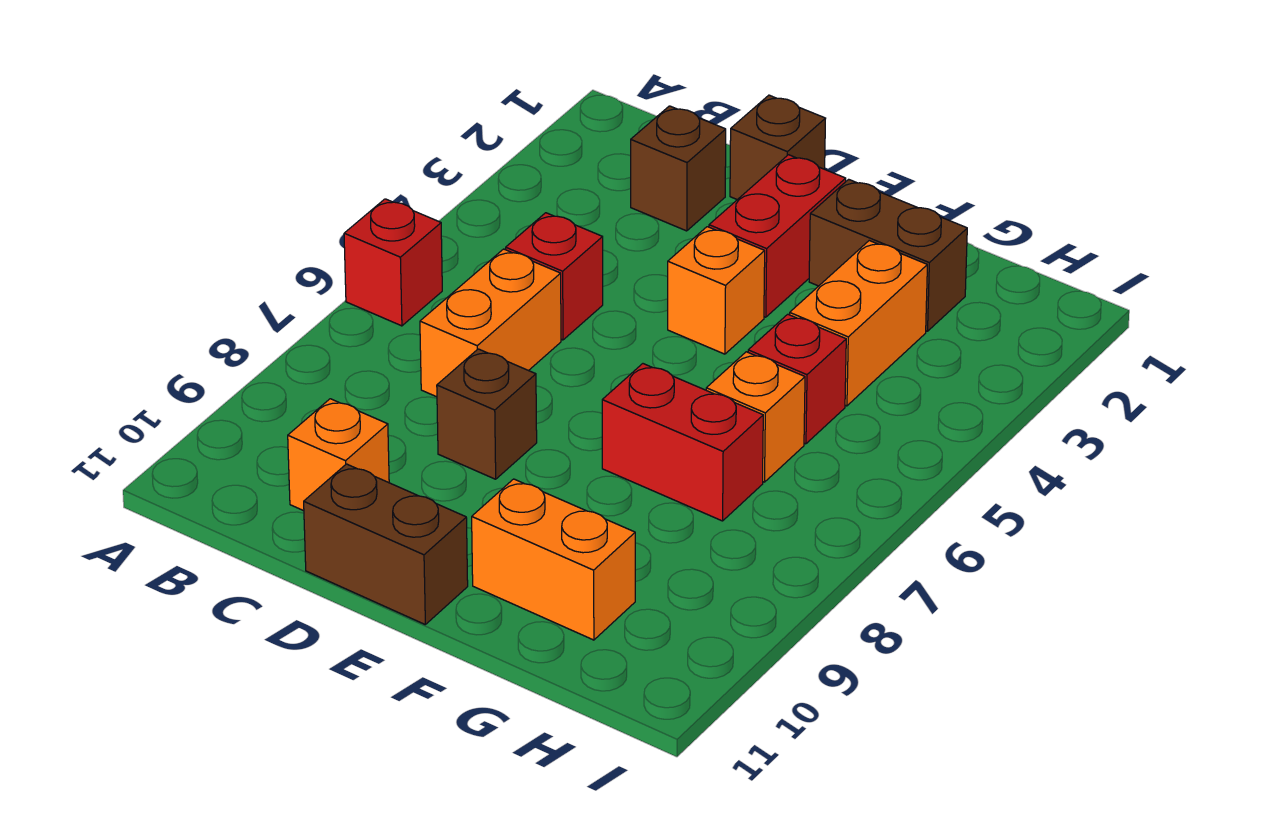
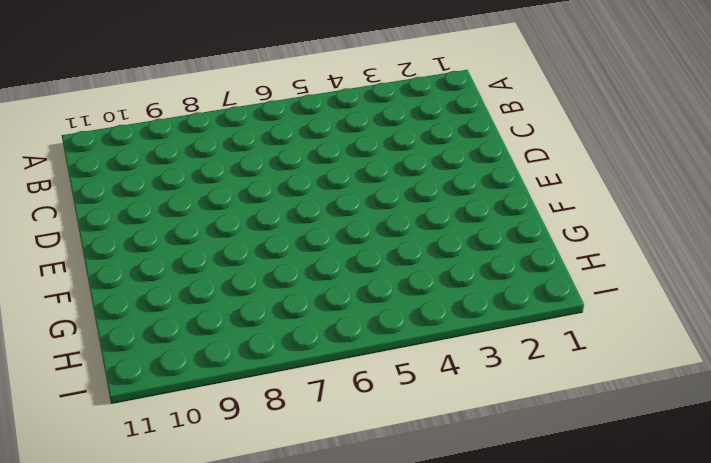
none -> red 1x1 brick [344,199,442,326]
none -> brown 1x1 brick [631,106,726,231]
none -> red 1x1 brick [506,213,603,340]

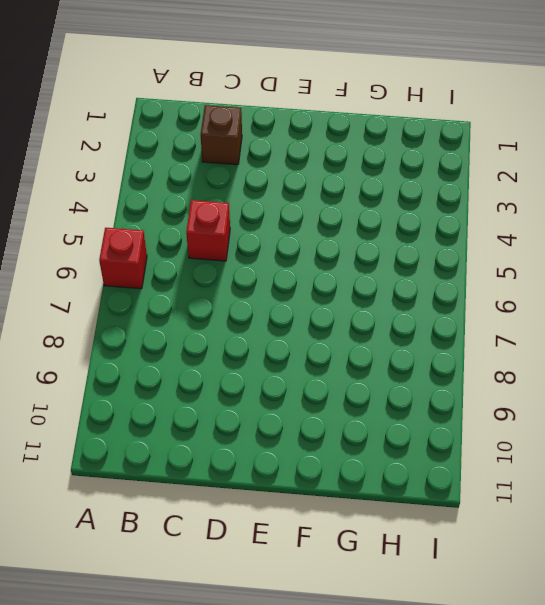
none -> orange 1x2 brick [420,249,561,397]
none -> orange 1x1 brick [288,399,389,511]
none -> brown 1x1 brick [730,95,826,200]

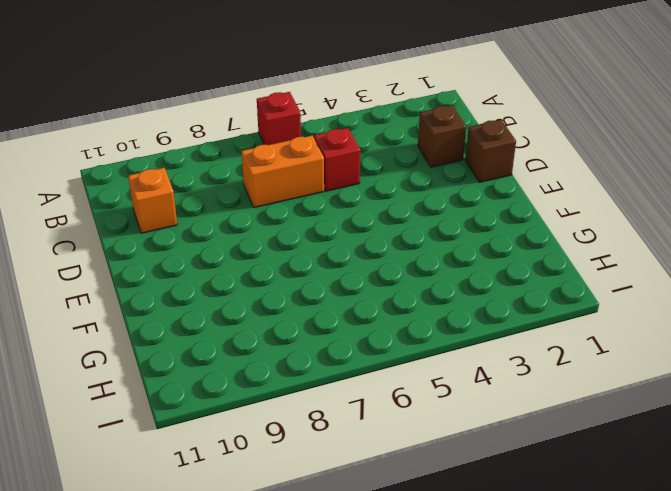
none -> brown 1x1 brick [437,349,537,479]
none -> brown 1x2 brick [304,464,468,624]
none -> red 1x2 brick [709,155,846,317]

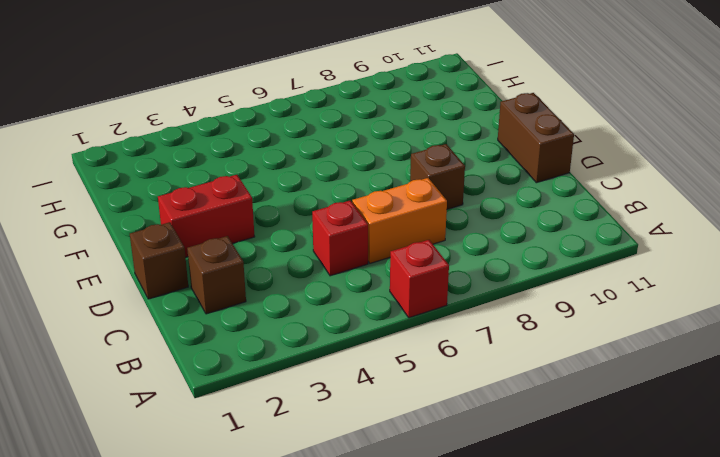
none -> orange 1x1 brick [288,399,389,511]
none -> orange 1x1 brick [668,227,765,354]
none -> brown 1x2 brick [809,179,967,331]

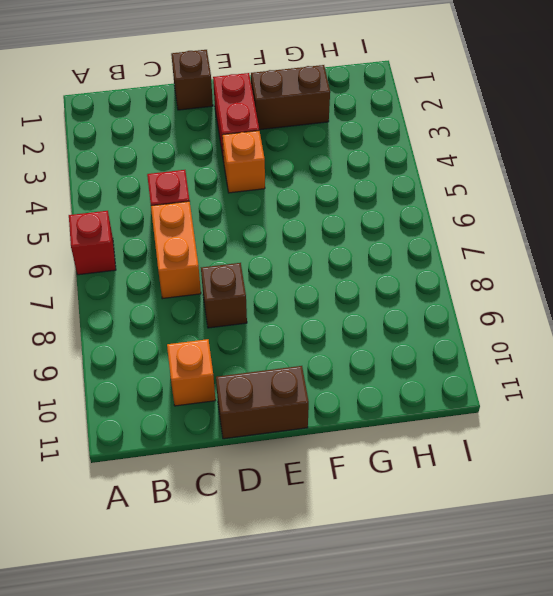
none -> brown 1x1 brick [631,106,726,231]
none -> red 1x2 brick [602,364,763,521]
none -> orange 1x2 brick [472,479,635,640]

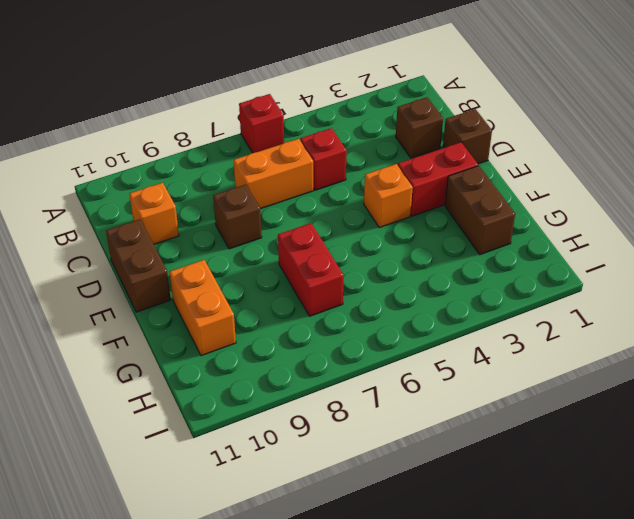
none -> orange 1x2 brick [790,241,927,406]
none -> red 1x1 brick [748,314,846,444]
none -> orange 1x1 brick [706,352,805,482]

